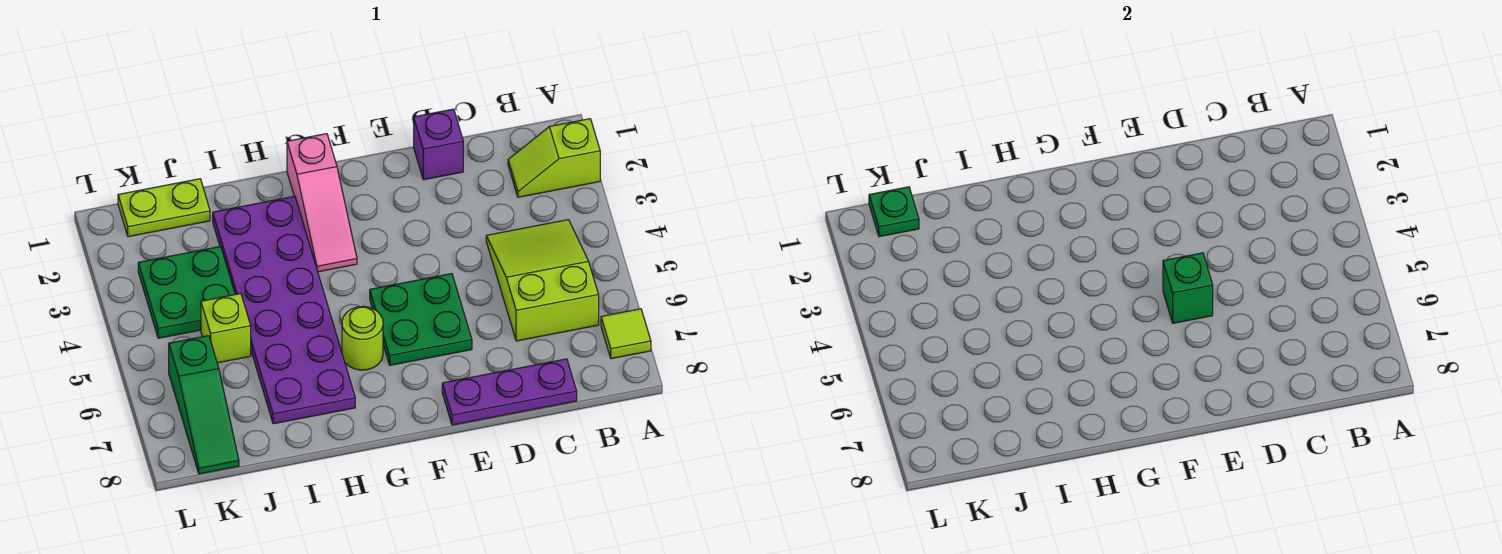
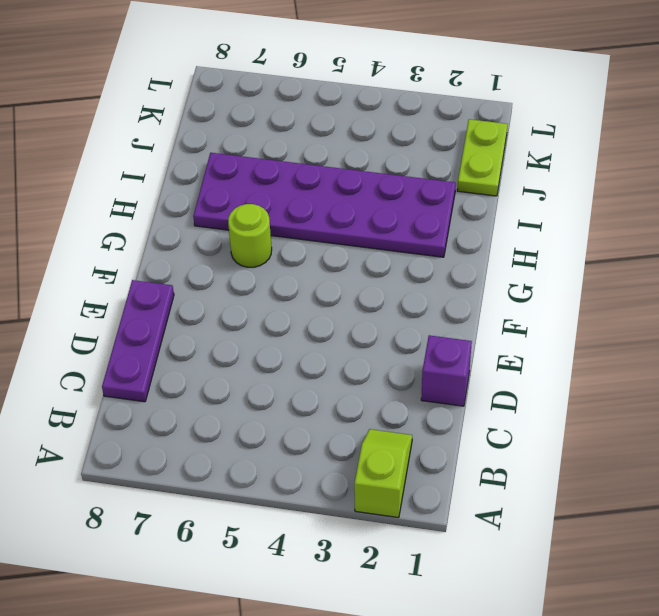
none -> lime 1x1 tile [601,309,651,359]
none -> lime 2x3 slope [486,220,599,341]
none -> green 2x2 plate [370,274,472,365]

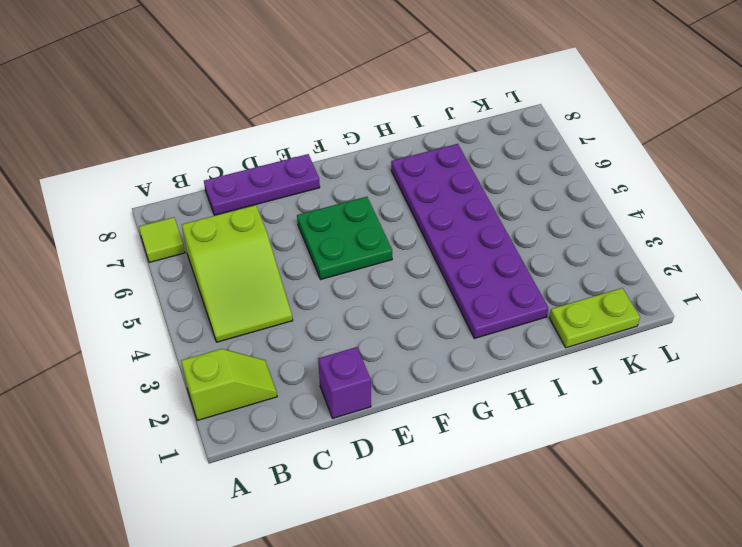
none -> pink 1x3 slope [287,134,357,272]
none -> lime 1x1 round brick [342,306,383,370]
none -> green 2x2 plate [138,246,235,338]

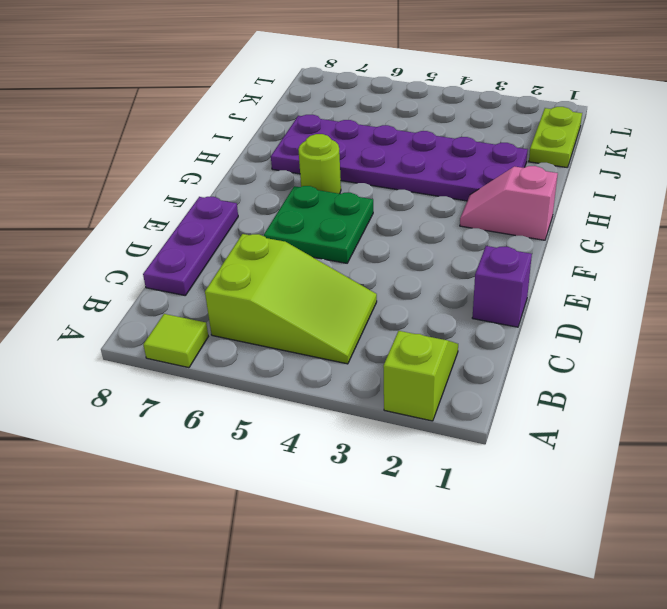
pink 1x2 slope [460,166,558,240] -> pink 1x3 slope [287,134,357,272]
none -> green 2x2 plate [138,246,235,338]
none -> lime 1x1 brick [201,294,251,363]
none -> green 1x3 slope [169,336,239,474]

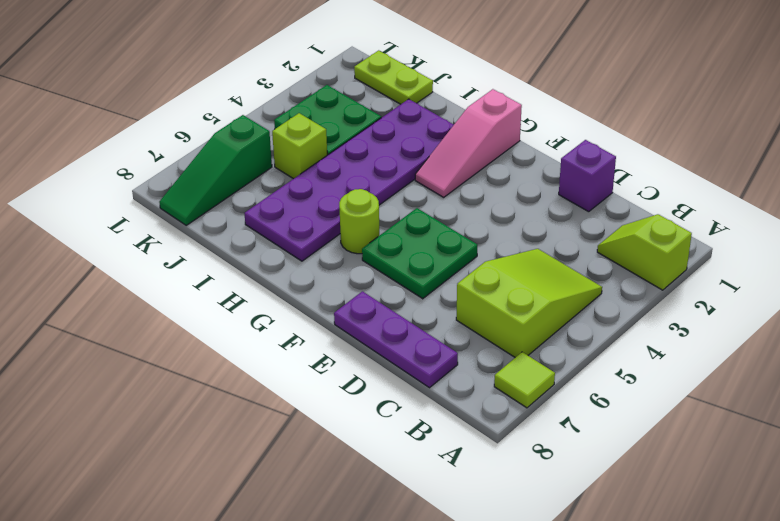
none -> green 1x1 brick [1163,253,1213,323]
none -> green 1x1 plate [869,187,919,237]

